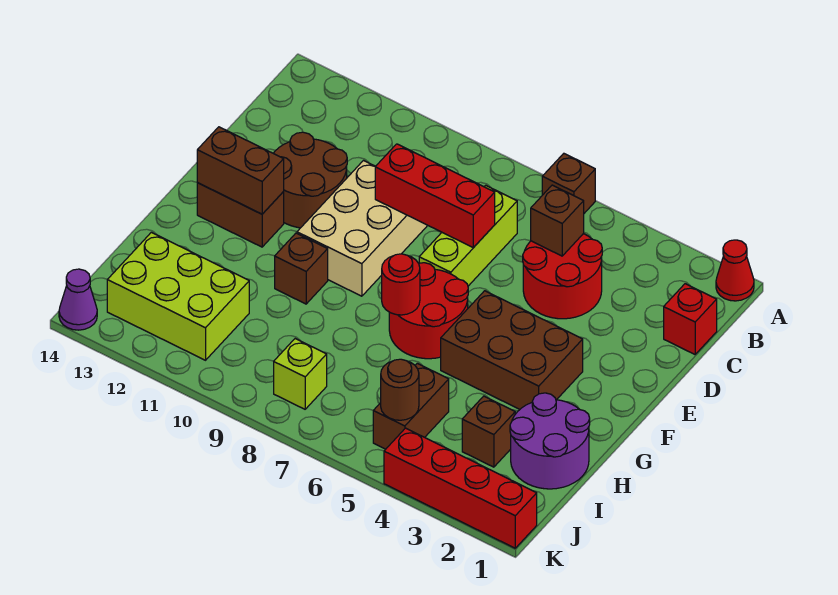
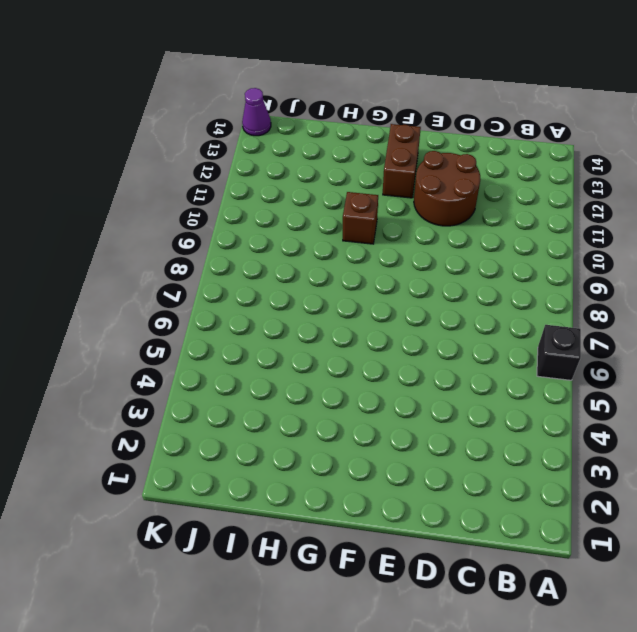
black 1x1 brick [537,325,581,380] -> brown 1x1 brick [542,154,595,213]
none -> red 1x1 cone [716,240,754,301]
none -> red 1x1 brick [664,284,717,354]
none -> red 2x2 round brick [523,234,602,319]

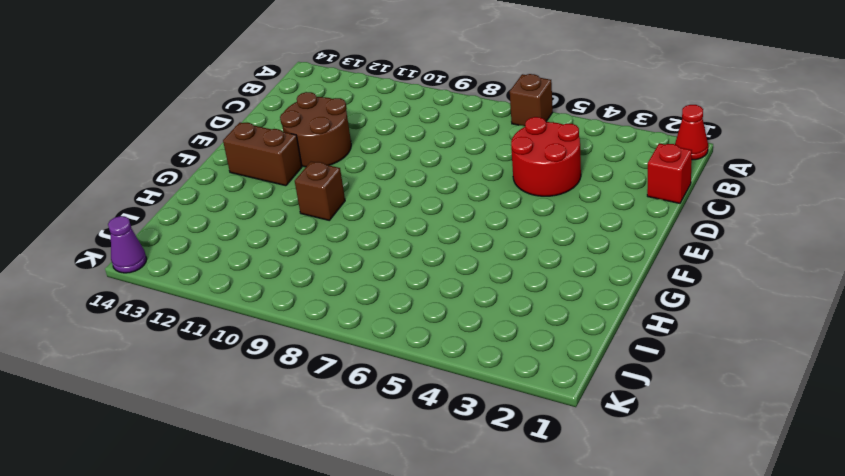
none -> lime 1x3 brick [419,185,517,286]
none -> tan 2x3 brick [297,161,428,296]
none -> brown 2x3 brick [441,291,583,409]

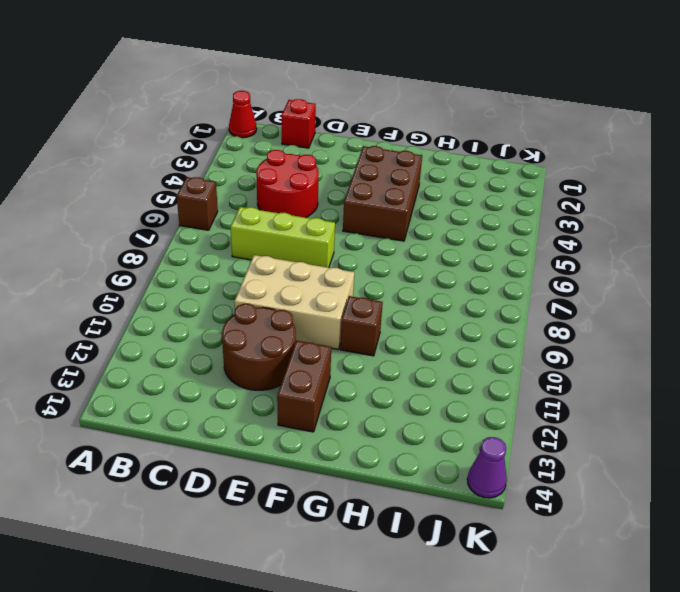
none -> red 2x2 round brick [389,263,468,359]
none -> purple 2x2 round brick [510,393,590,489]
none -> brown 1x1 brick [462,396,515,467]

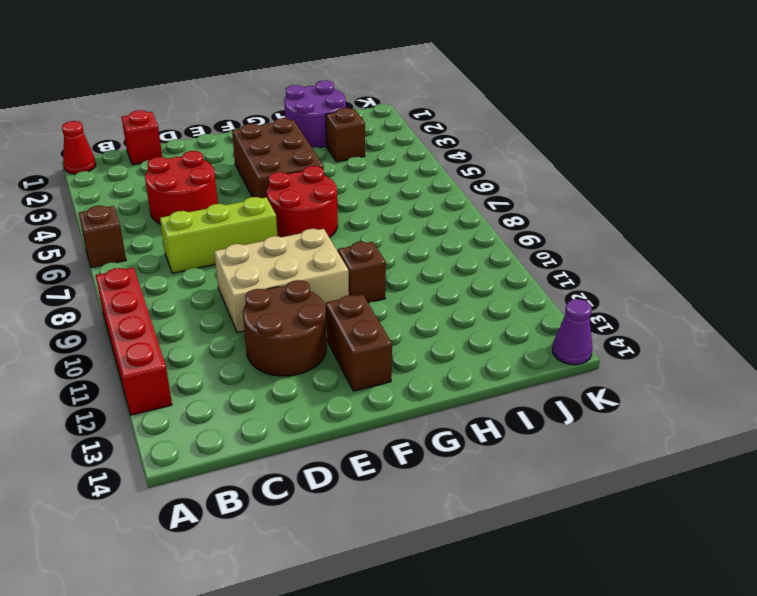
red 1x4 brick [96,267,172,415] -> red 1x4 brick moved to [384,428,537,548]
none -> brown 1x2 brick [373,363,449,449]
none -> lime 2x3 brick [107,232,249,360]
none -> lime 1x1 brick [274,339,327,409]

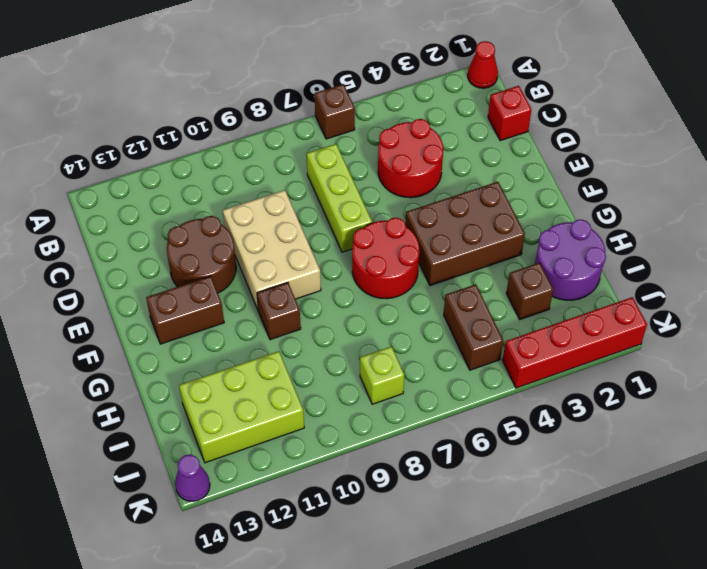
none -> brown 1x1 brick [531,185,584,256]
none -> red 1x3 brick [375,144,495,248]
none -> brown 1x2 brick [197,127,284,214]

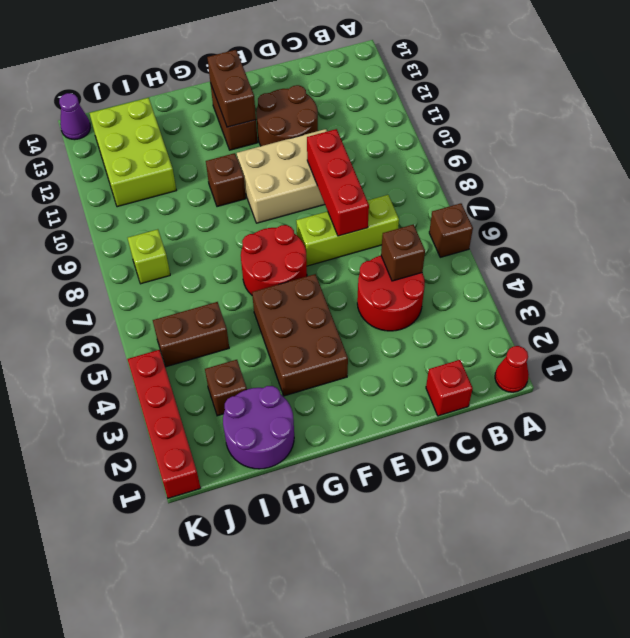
none -> red 1x1 round brick [382,254,420,315]
none -> brown 1x1 round brick [381,359,419,420]

